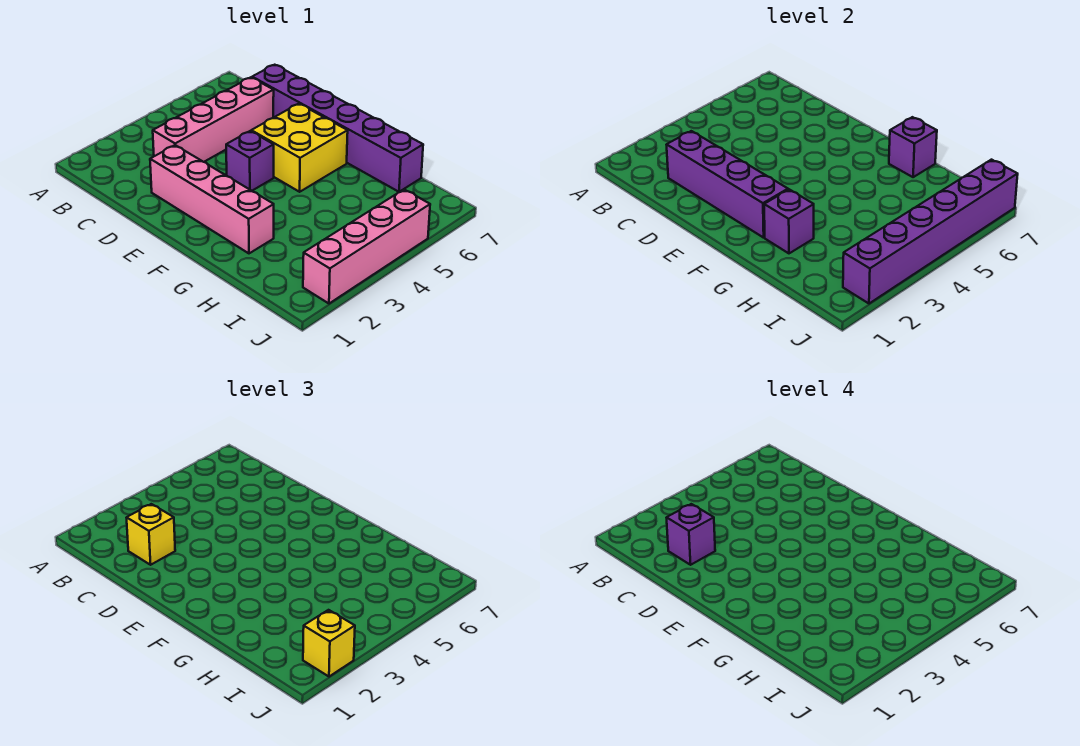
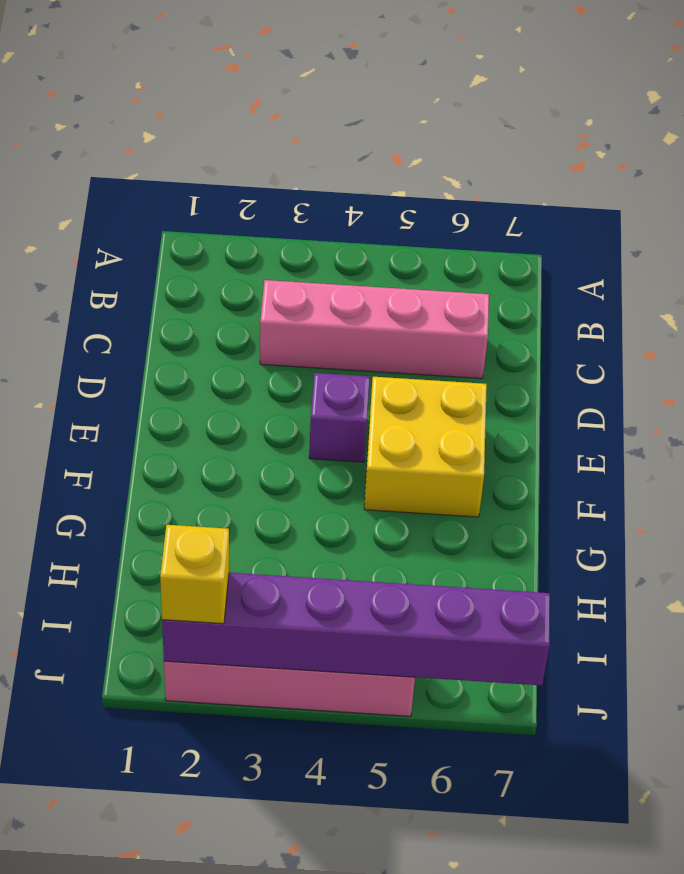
none -> purple 1x6 brick [252,65,423,192]
none -> pink 1x4 brick [150,145,274,253]
none -> purple 1x4 brick [666,131,788,238]

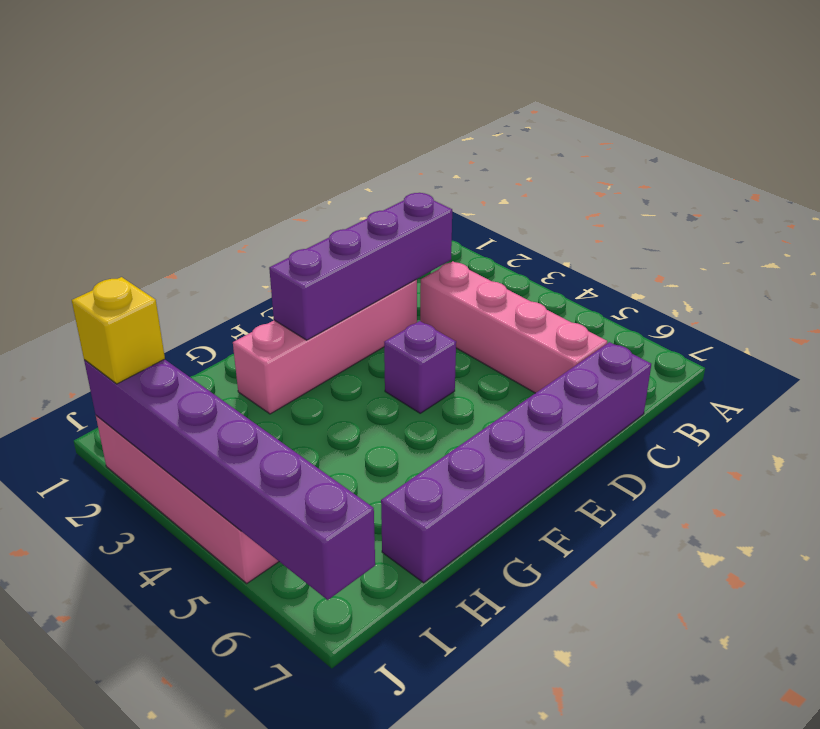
none -> yellow 2x2 brick [251,104,348,192]
none -> purple 1x1 brick [764,189,814,253]
none -> purple 1x1 brick [889,117,937,177]

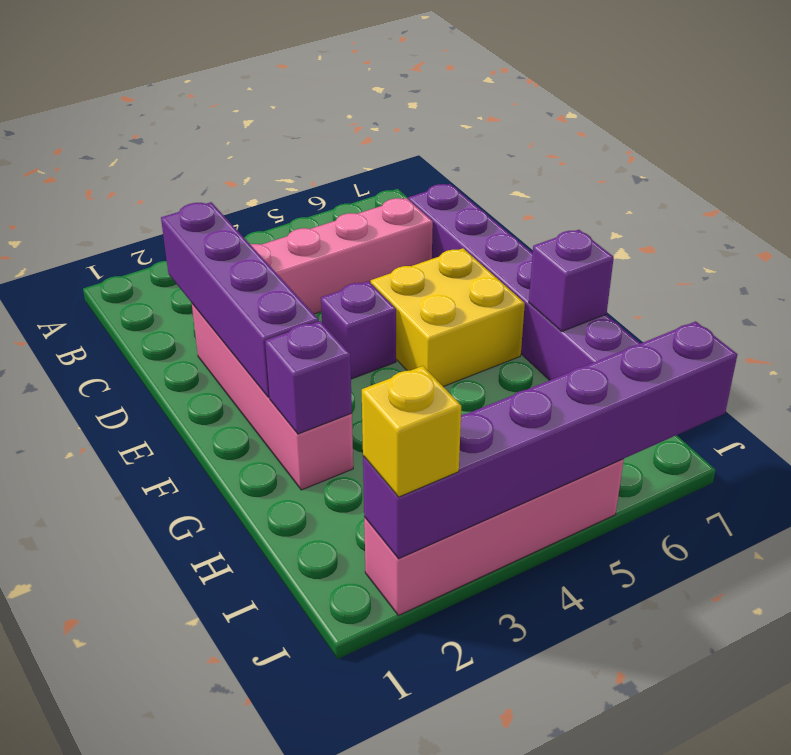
none -> yellow 1x1 brick [126,504,175,565]
none -> purple 1x1 brick [666,504,715,565]

